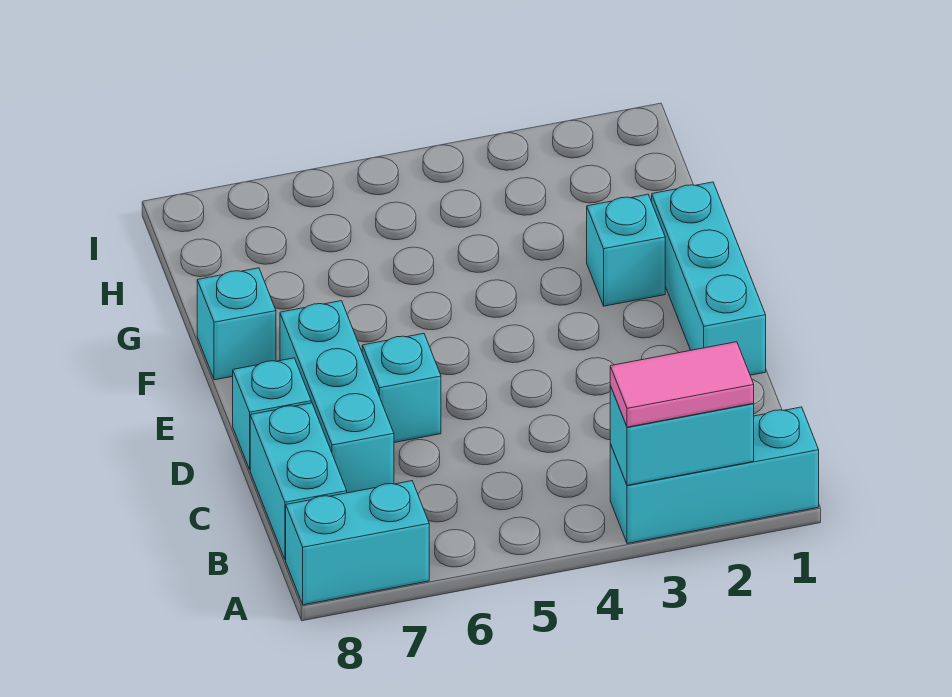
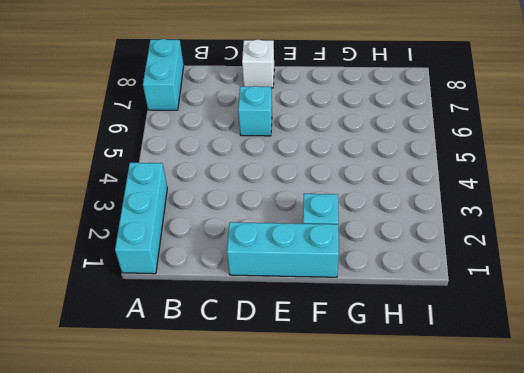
white 1x1 brick [242,40,274,88] -> cyan 1x1 brick [233,358,311,470]
none -> cyan 1x2 brick [250,403,347,560]
none -> cyan 1x3 brick [280,301,394,493]

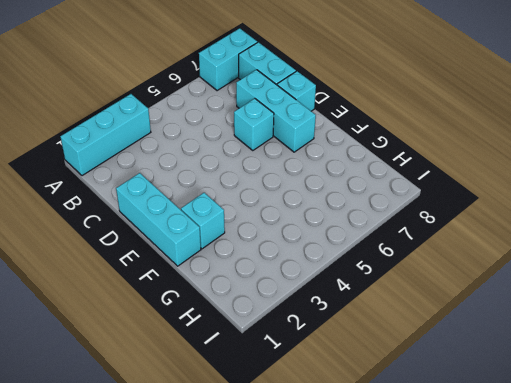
none -> cyan 1x1 brick [197,268,276,380]
none -> cyan 1x2 brick [610,386,754,485]

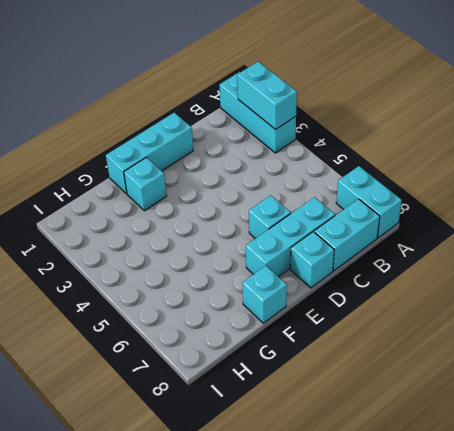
none -> pink 1x2 tile [610,342,754,427]

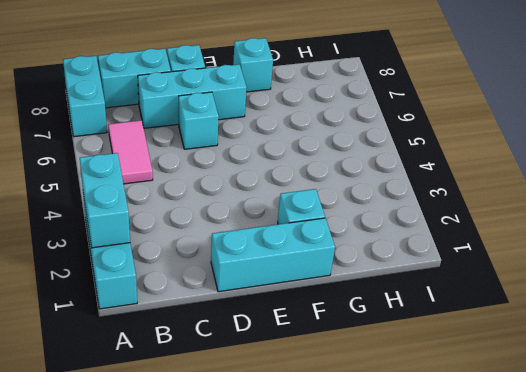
pink 1x2 tile [108,120,153,184] -> pink 1x2 tile moved to [610,342,754,427]

